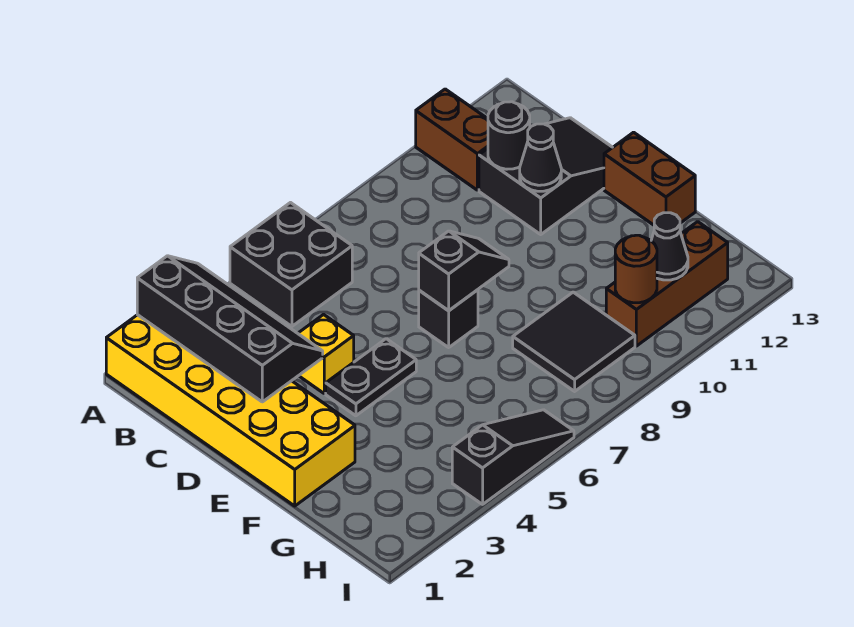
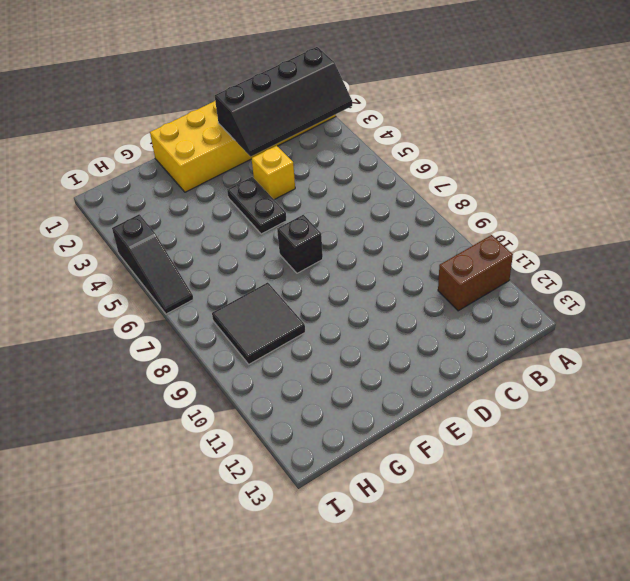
none -> black 2x2 brick [230,203,352,326]
none -> black 2x3 slope [479,118,613,234]
none -> brown 1x2 brick [604,132,695,225]

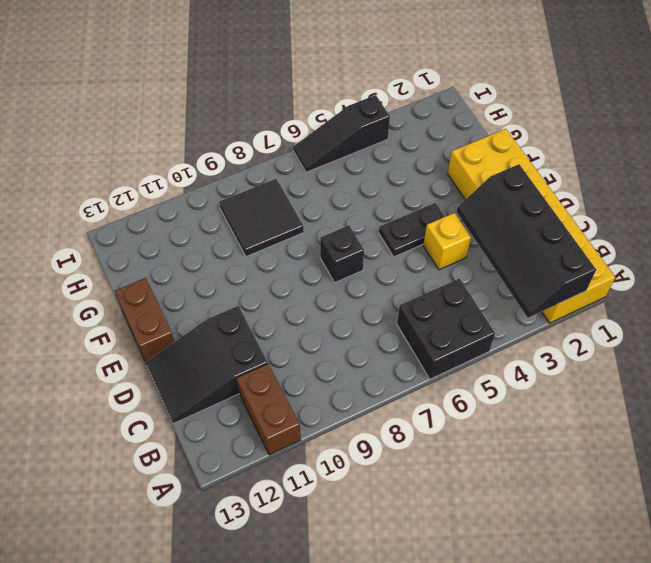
none -> brown 1x3 brick [606,222,728,346]
none -> black 1x1 round brick [488,102,530,169]
none -> black 1x1 cone [520,124,561,191]

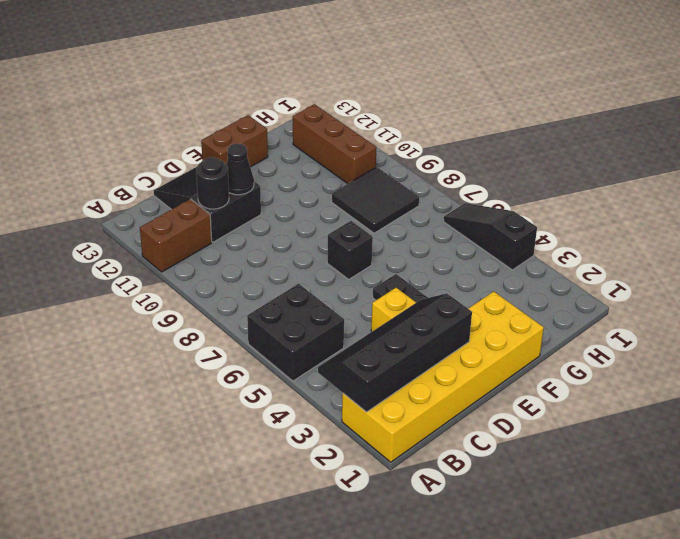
none -> black 1x2 slope [419,231,509,311]
none -> brown 1x1 round brick [615,235,657,303]
none -> black 1x1 cone [651,213,688,280]

